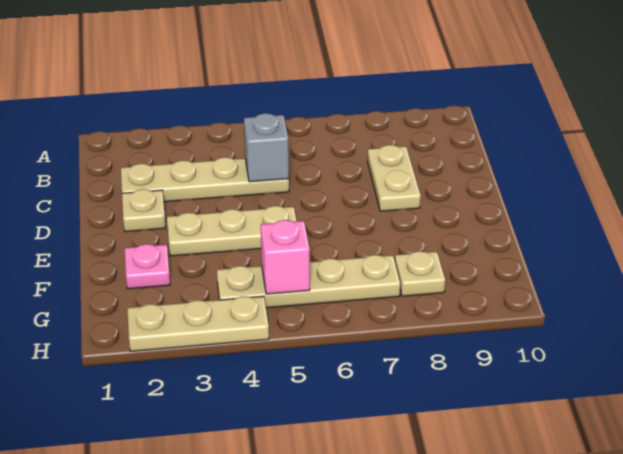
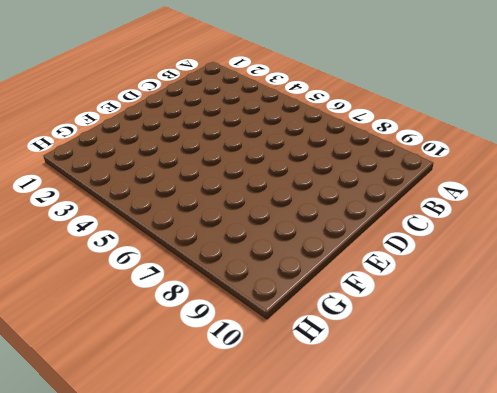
none -> tan 1x4 plate [121,157,289,202]
none -> tan 1x2 plate [368,145,421,211]

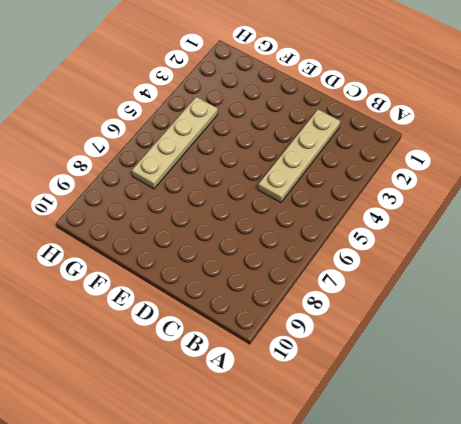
none -> tan 1x2 plate [368,145,421,211]
none -> tan 1x1 plate [122,189,166,232]

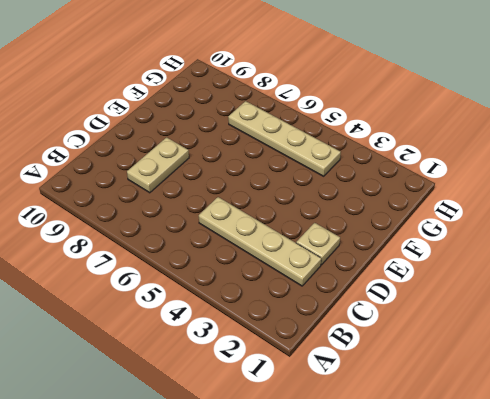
none -> tan 1x3 plate [167,206,297,256]
none -> pink 1x1 plate [125,244,170,289]

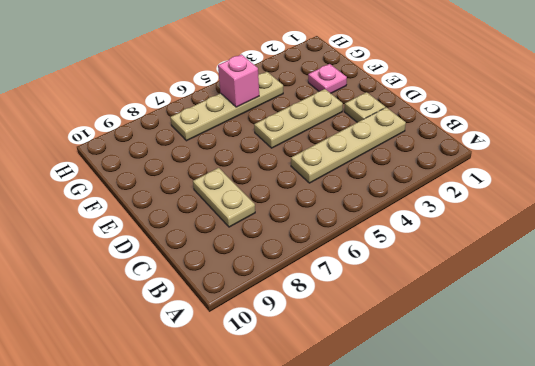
none -> tan 1x1 plate [395,251,445,296]
none -> tan 1x3 plate [127,296,269,351]

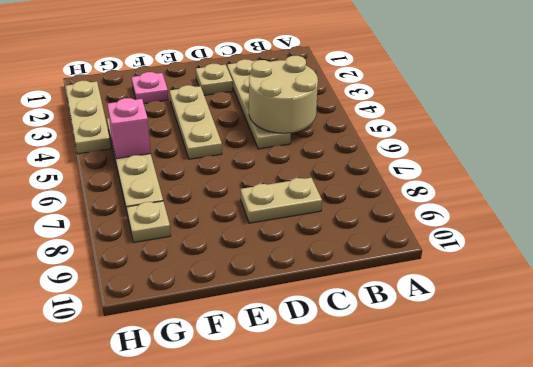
tan 2x2 round brick [249,56,318,133] -> grey 1x1 brick [244,113,289,182]

